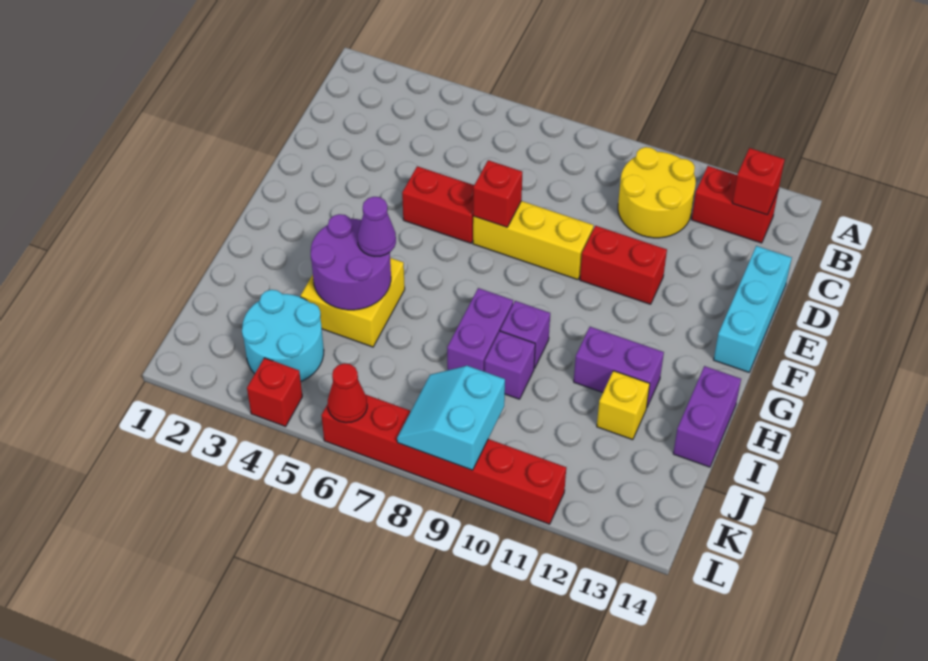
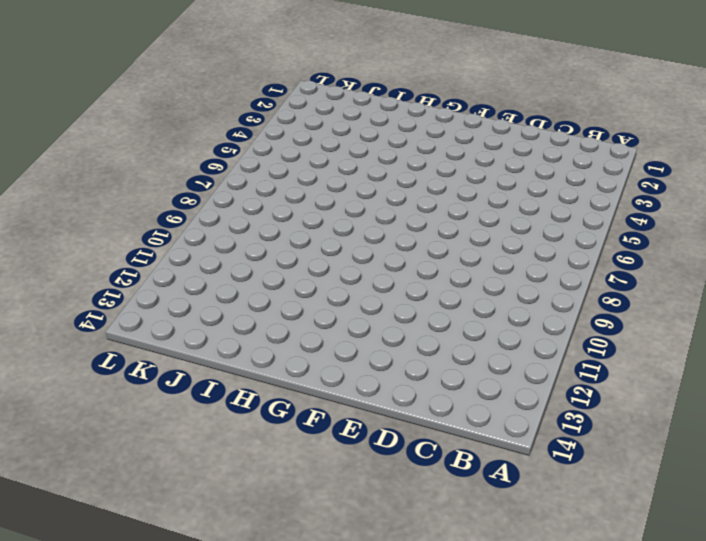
none -> yellow 2x2 round brick [618,147,696,238]
none -> red 1x2 brick [692,166,778,243]
none -> cyan 1x3 brick [714,246,792,372]

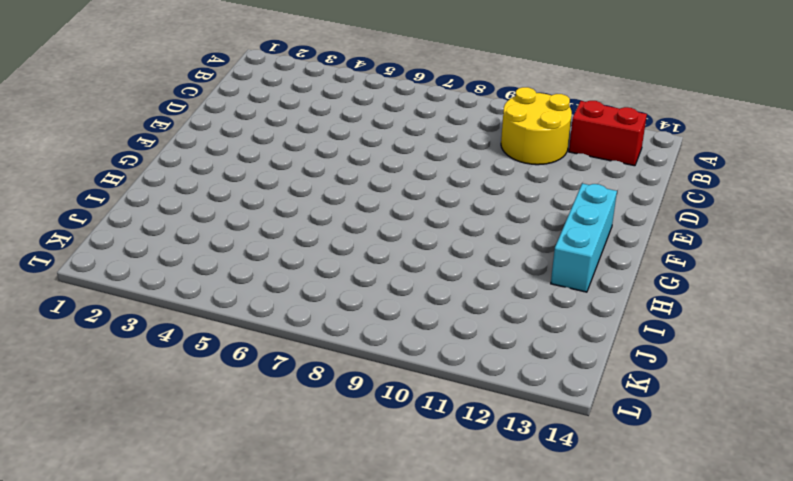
cyan 1x3 brick [551,184,617,292] -> cyan 1x3 brick moved to [714,246,792,372]
none -> red 1x2 brick [402,166,474,243]
none -> yellow 1x3 brick [473,201,594,280]
none -> red 1x2 brick [580,226,667,304]

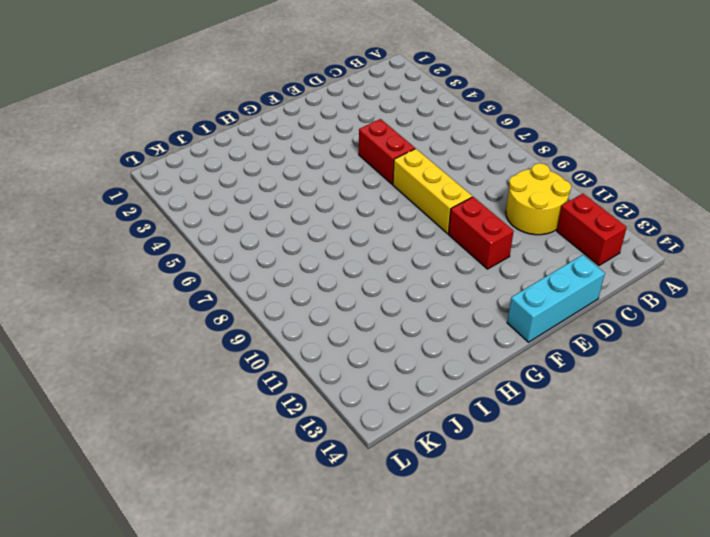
none -> yellow 2x2 brick [301,258,405,347]
none -> purple 1x2 brick [447,288,513,372]
none -> purple 1x1 brick [500,301,550,368]

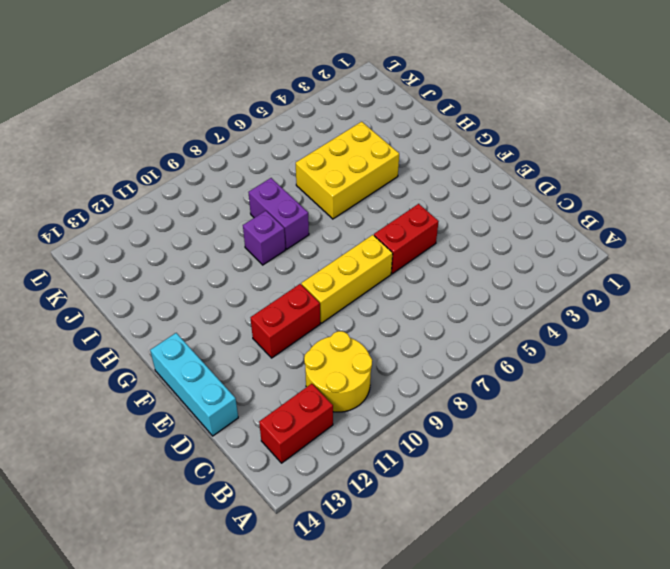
yellow 2x3 brick [296,122,399,219] -> yellow 2x2 brick [301,258,405,347]
none -> purple 1x2 brick [574,327,664,407]
none -> purple 1x2 brick [673,366,741,467]
none -> purple 1x1 brick [485,331,535,399]

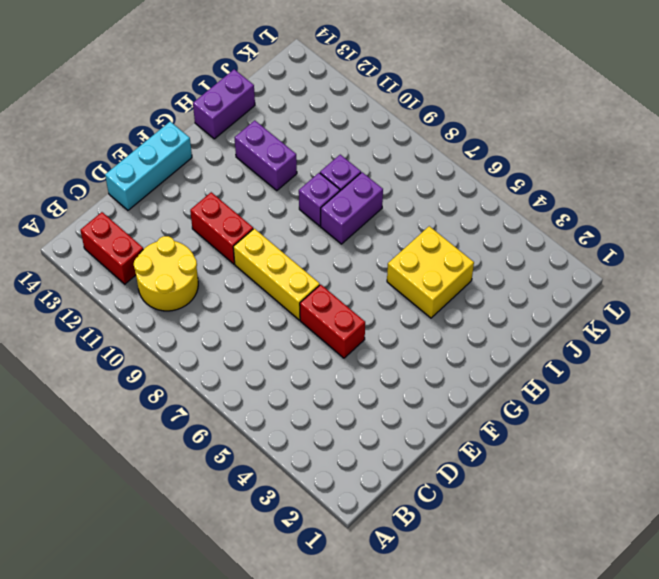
none -> yellow 1x1 brick [597,371,650,440]
none -> cyan 2x2 round brick [242,290,324,381]
none -> red 1x1 brick [247,358,302,427]

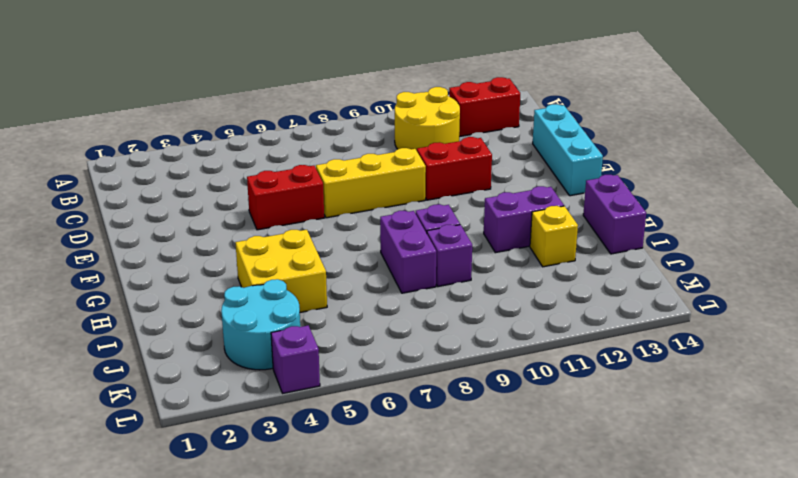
purple 1x1 brick [271,325,320,393] -> red 1x1 brick [247,358,302,427]
none -> red 1x6 brick [321,395,566,524]
none -> red 1x1 brick [732,148,785,215]
none -> red 1x1 brick [473,160,522,227]

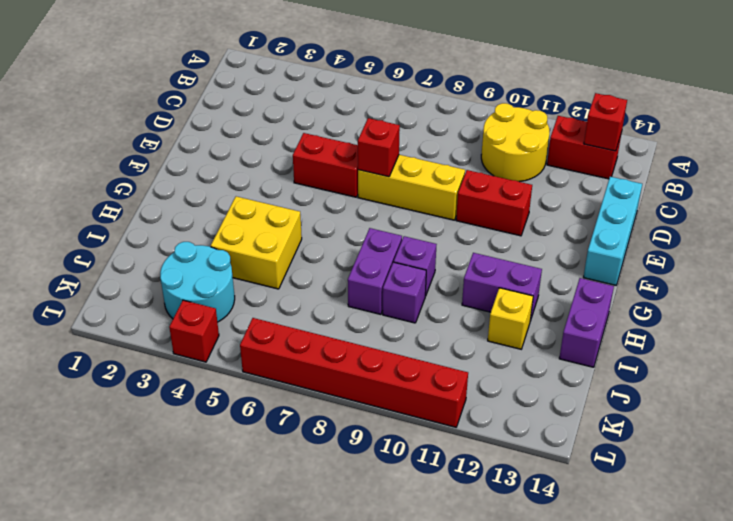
none -> purple 2x2 round brick [311,214,391,310]
none -> cyan 2x2 slope [397,366,505,470]
none -> red 1x1 cone [328,363,367,423]

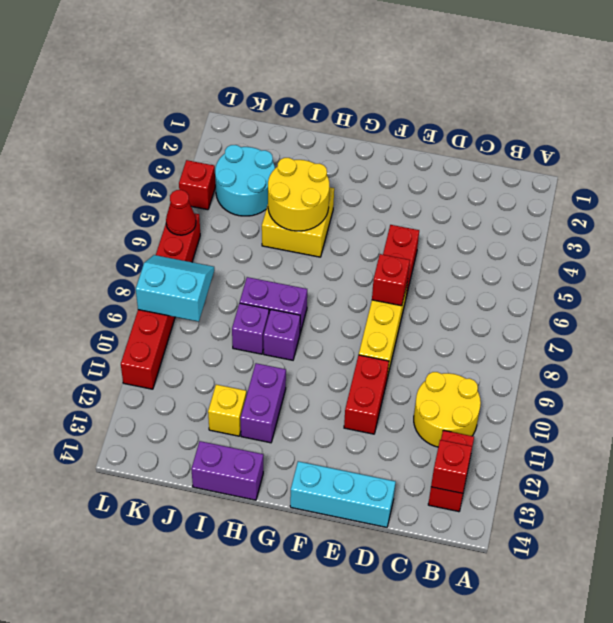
yellow 2x2 round brick [268,158,329,231] -> purple 2x2 round brick [311,214,391,310]
none -> purple 1x1 cone [358,197,396,256]

